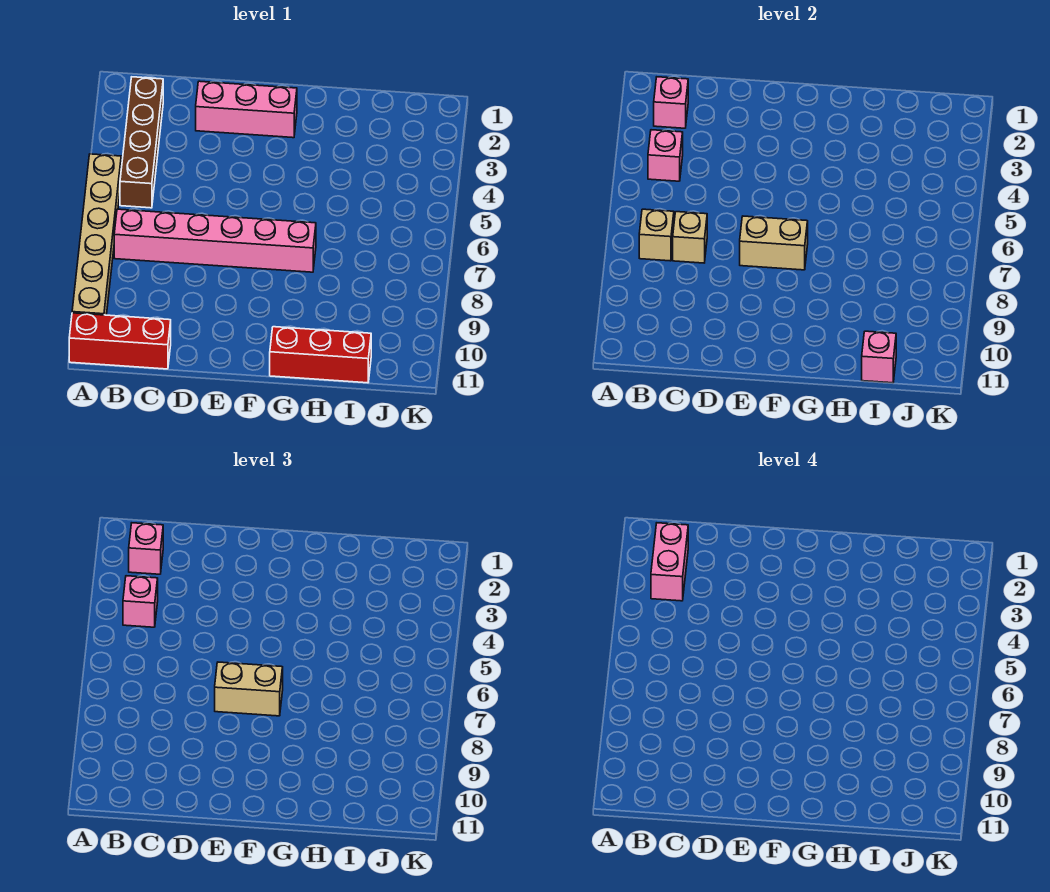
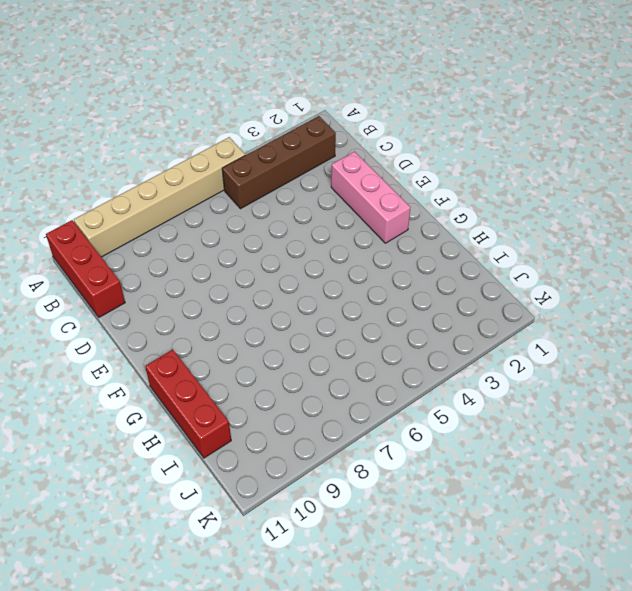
none -> pink 1x6 brick [114,209,316,272]
none -> pink 1x1 brick [654,77,688,128]
none -> pink 1x1 brick [648,130,683,181]

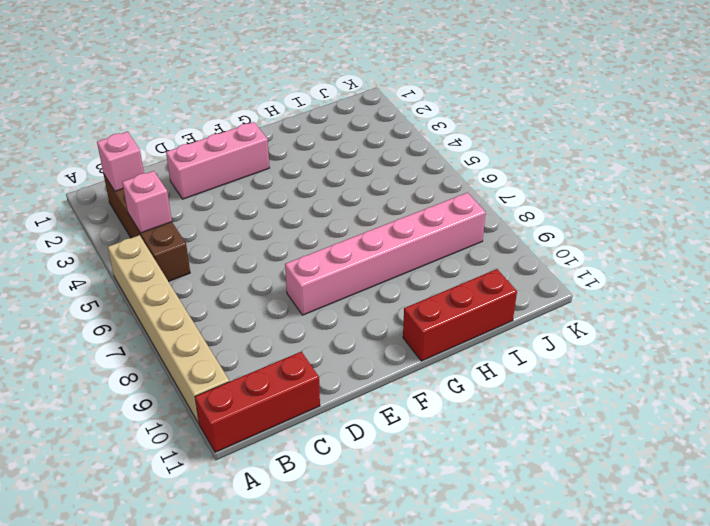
pink 1x6 brick [285,193,486,315] -> pink 1x6 brick moved to [114,209,316,272]
none -> tan 1x1 brick [639,209,674,261]
none -> tan 1x1 brick [673,212,707,263]
none -> tan 1x2 brick [740,216,808,270]

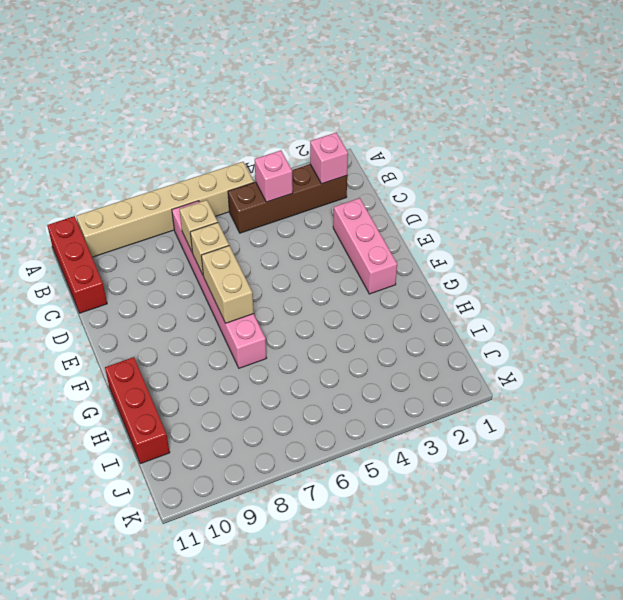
tan 1x1 brick [190,223,229,275] -> tan 1x1 brick moved to [639,209,674,261]
none -> pink 1x1 brick [862,331,896,383]
none -> pink 1x1 brick [129,523,163,574]
none -> pink 1x1 brick [123,576,158,627]

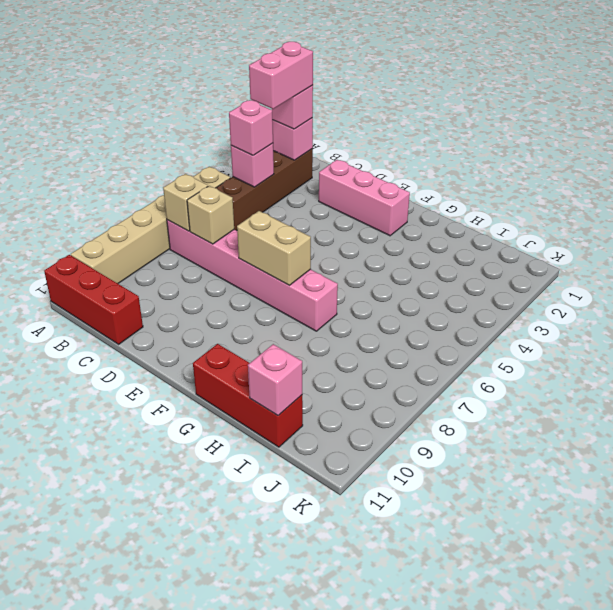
none -> tan 1x2 brick [215,662,283,716]

